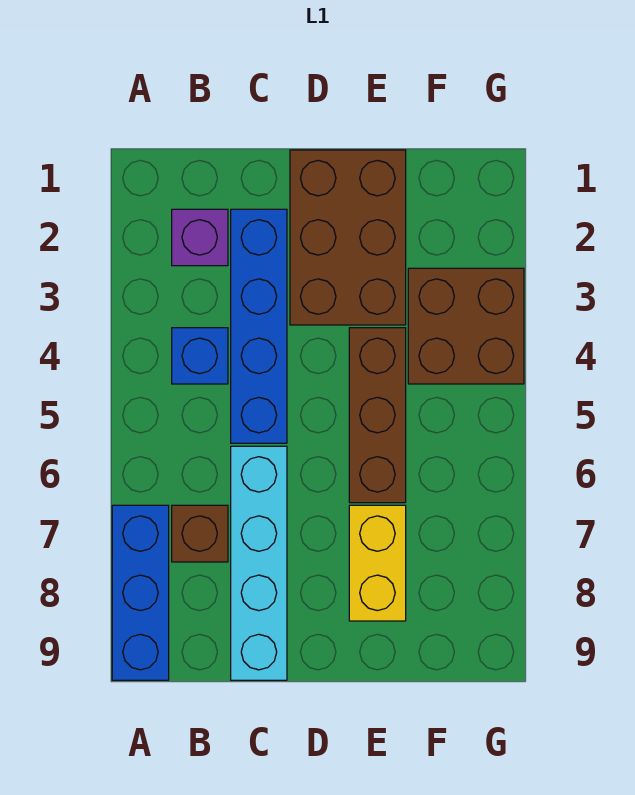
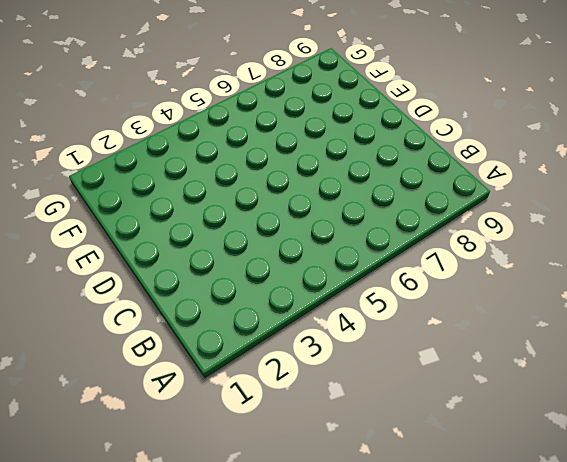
none -> blue 1x3 brick [112,505,169,680]
none -> purple 1x1 brick [172,209,228,266]

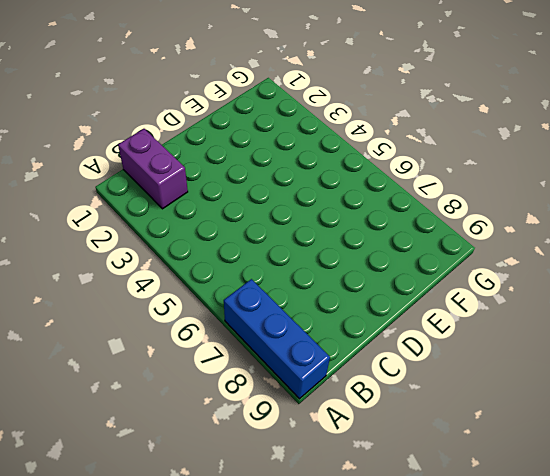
purple 1x2 brick [118,129,188,209] -> purple 1x1 brick [172,209,228,266]
none -> blue 1x1 brick [172,328,228,384]
none -> brown 1x1 brick [172,505,228,562]

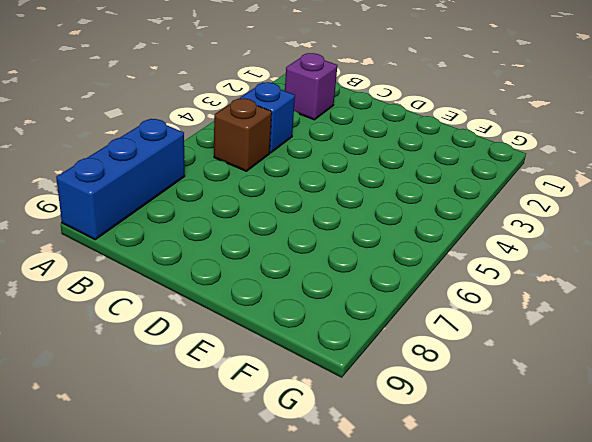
brown 1x1 brick [214,98,272,171] -> brown 1x1 brick moved to [172,505,228,562]
none -> blue 1x4 brick [231,209,287,443]
none -> cyan 1x4 brick [231,446,287,680]

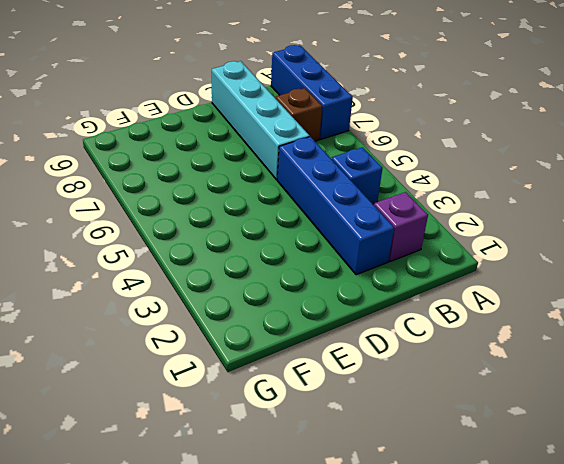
none -> brown 2x3 brick [290,150,406,325]
none -> brown 1x3 brick [349,328,406,503]

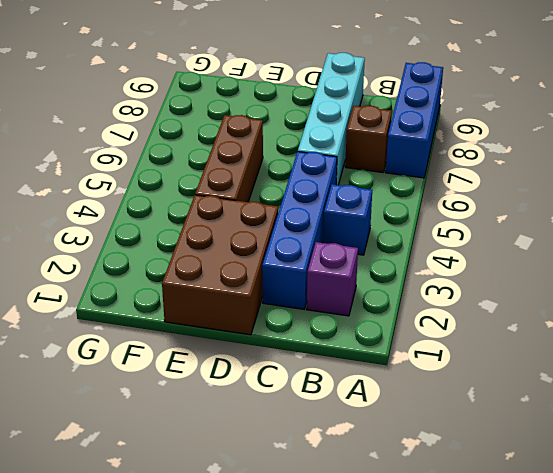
none -> yellow 1x2 brick [349,505,406,621]
none -> brown 2x2 brick [408,268,524,384]

